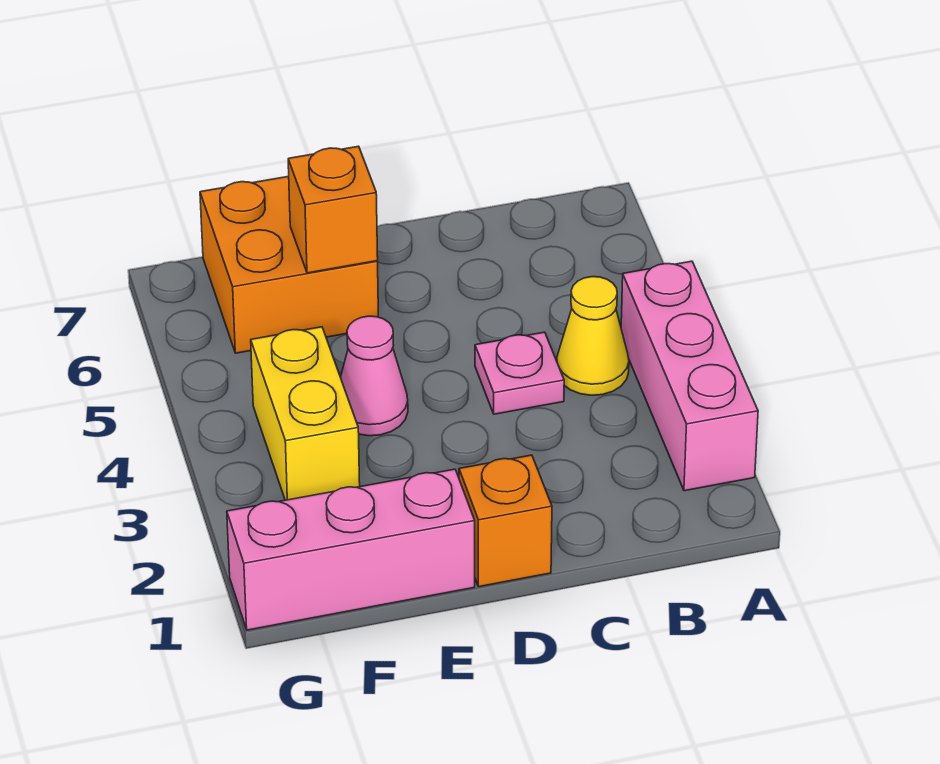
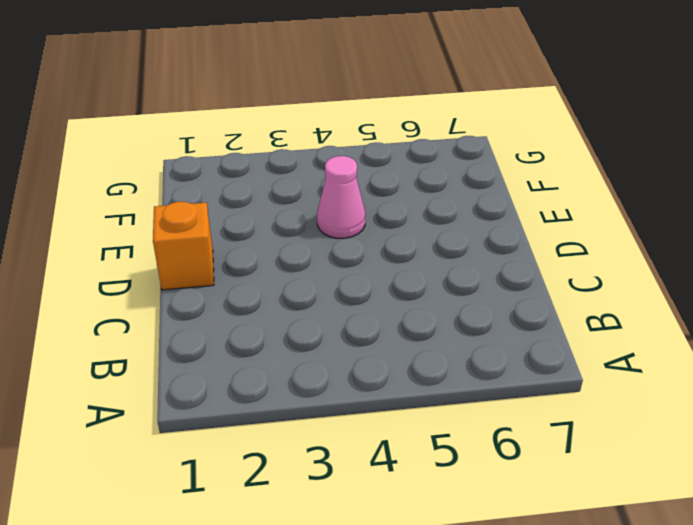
none -> pink 1x3 brick [621,261,758,491]
none -> yellow 1x1 cone [557,277,629,395]

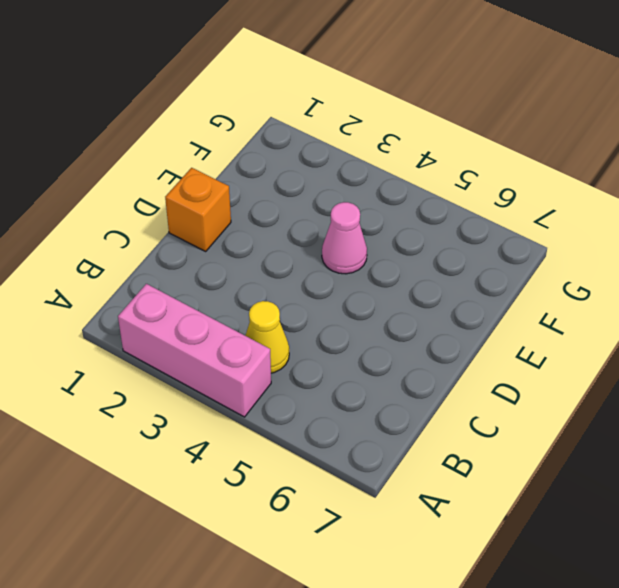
none -> pink 1x1 plate [475,332,564,414]
none -> pink 1x3 brick [227,469,475,630]

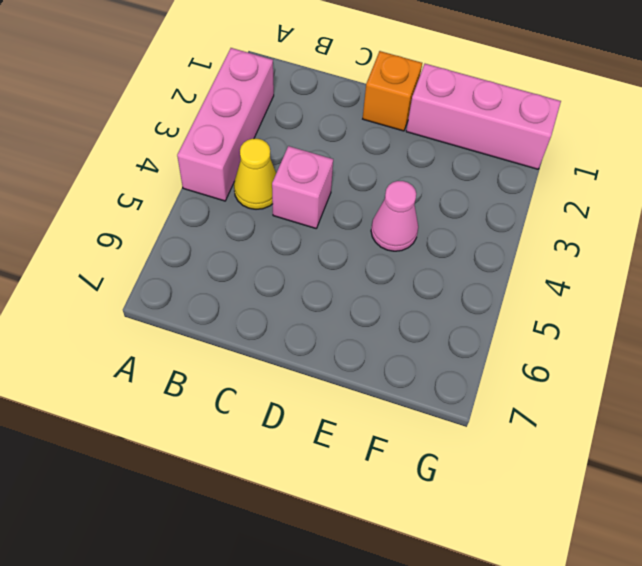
pink 1x1 brick [272,146,333,228] -> pink 1x1 plate [475,332,564,414]
none -> orange 2x2 brick [200,176,378,353]
none -> yellow 1x2 brick [251,327,360,500]

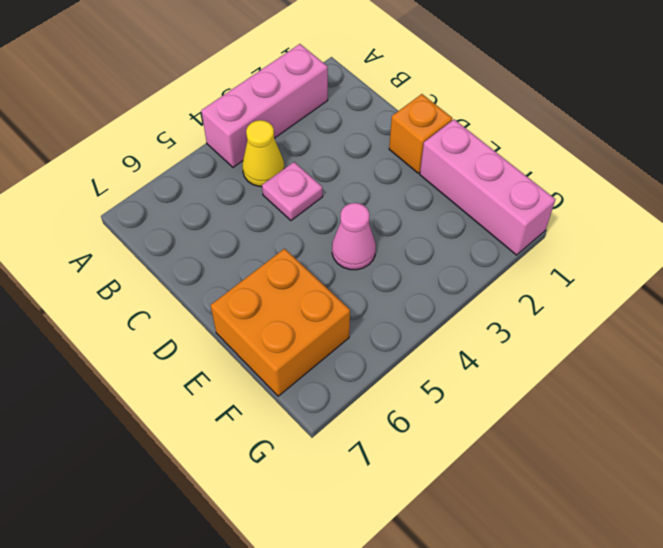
none -> yellow 1x2 brick [251,327,360,500]
none -> orange 1x1 brick [288,146,378,273]

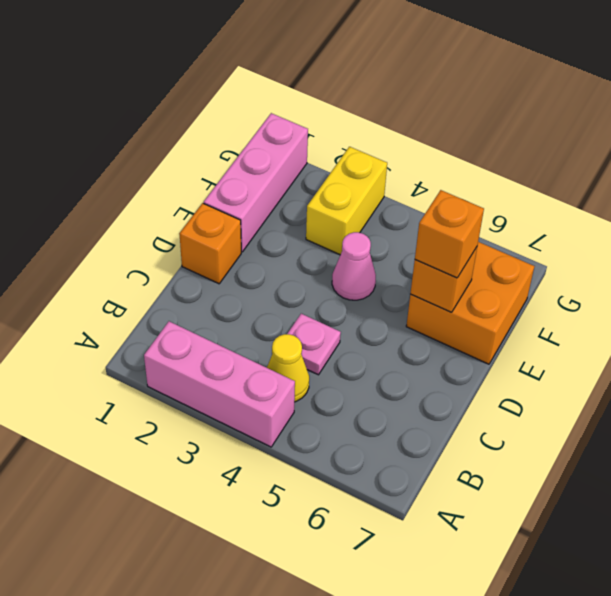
orange 1x1 brick [415,190,484,278] -> none
yellow 1x2 brick [306,147,387,255] -> yellow 1x2 brick turned to [251,327,360,500]

